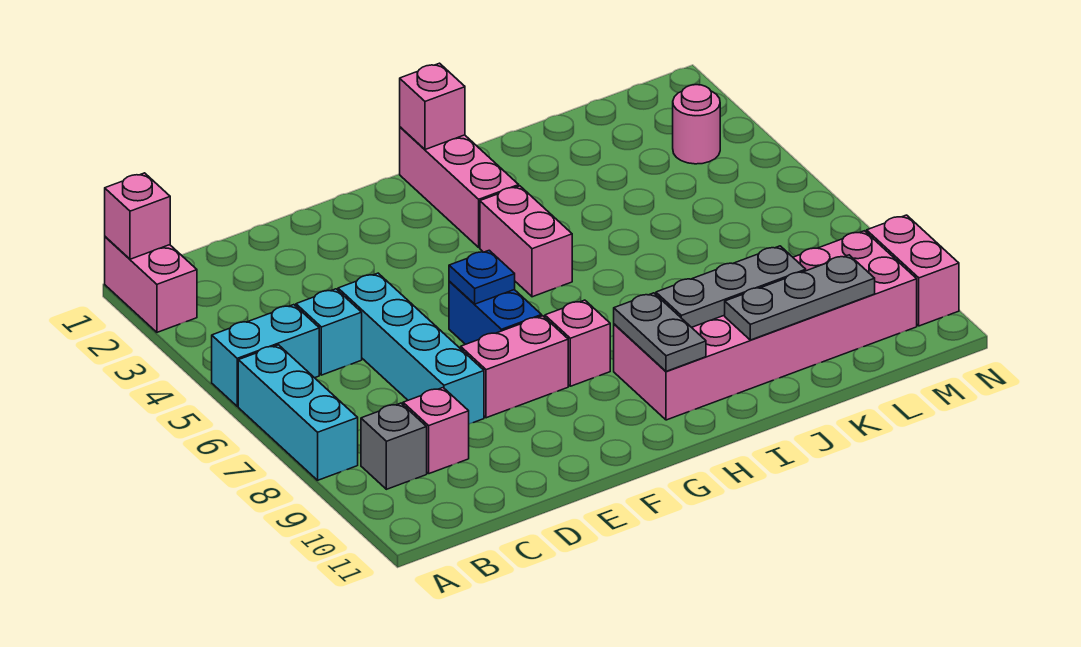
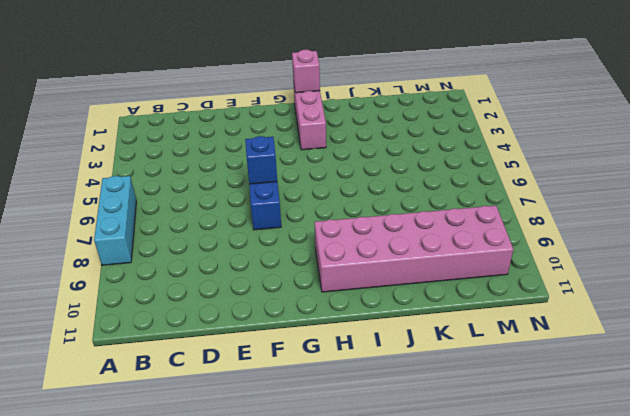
blue 1x1 brick [245,136,277,184] -> blue 1x1 plate [449,250,515,304]
none -> pink 1x2 brick [105,237,197,332]
none -> cyan 1x2 brick [212,305,319,406]
none -> grey 1x1 brick [361,403,427,489]

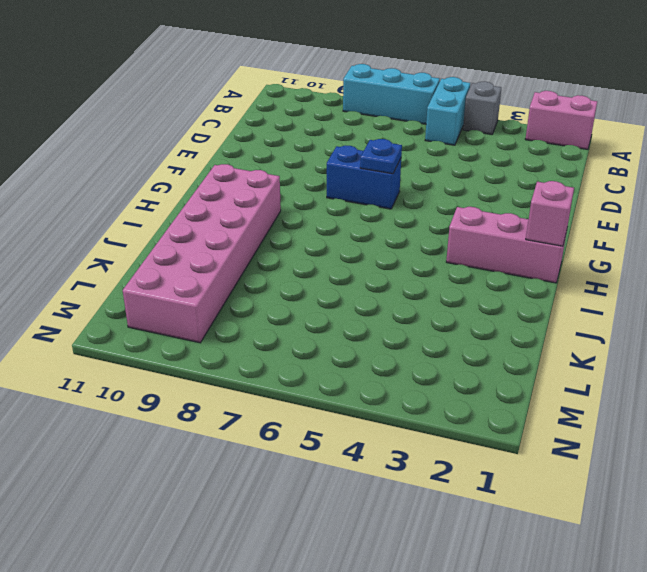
grey 1x1 brick [463,82,501,134] -> grey 1x1 brick moved to [361,403,427,489]
none -> cyan 1x1 brick [296,289,362,375]
none -> pink 1x1 brick [403,388,469,474]
none -> cyan 1x4 brick [338,273,484,424]

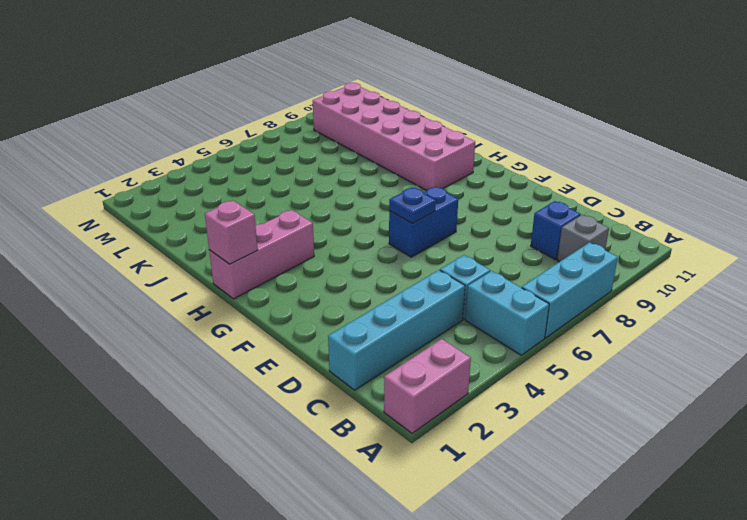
cyan 1x4 brick [328,270,465,390] -> cyan 1x4 brick moved to [338,273,484,424]
blue 1x1 brick [531,201,581,260] -> pink 1x1 brick [403,388,469,474]
none -> pink 1x2 brick [461,316,568,418]
none -> pink 1x1 brick [545,300,610,386]
none -> pink 1x2 brick [480,186,572,297]

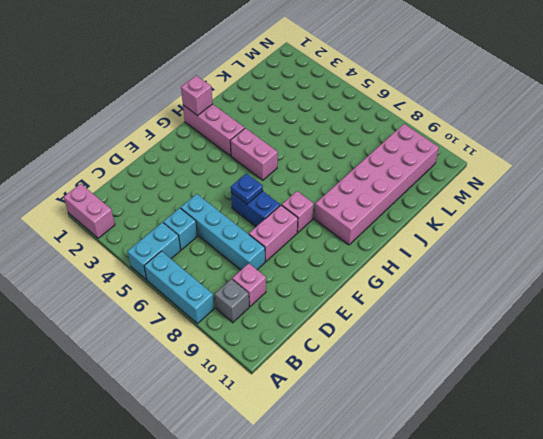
none -> pink 1x1 round brick [673,85,720,164]
none -> pink 1x2 brick [867,215,959,326]
none -> pink 1x1 brick [105,173,170,259]

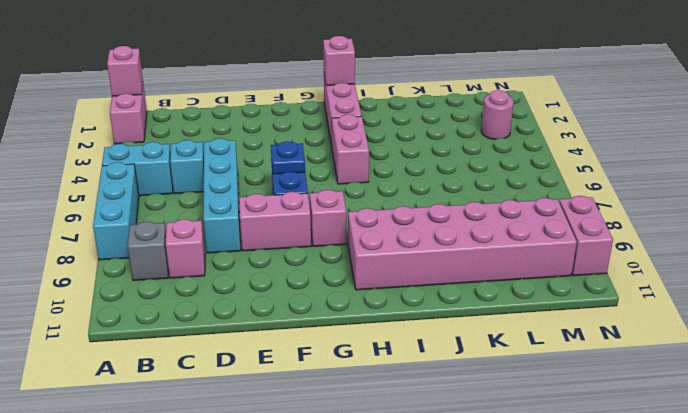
none -> grey 1x2 plate [614,293,706,371]
none -> grey 1x3 plate [656,246,806,327]
none -> grey 1x3 plate [725,255,875,340]

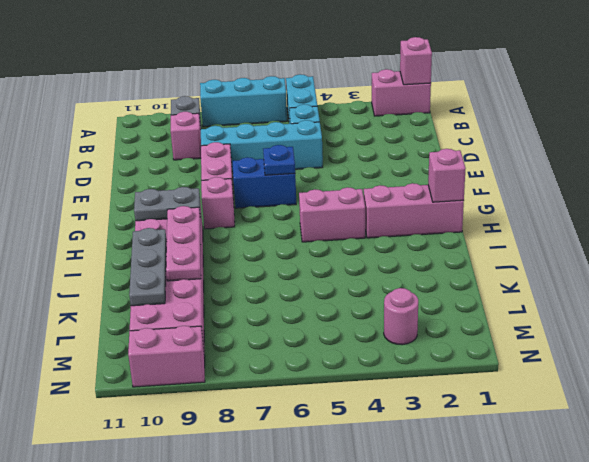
pink 1x3 plate [166,206,201,281] -> grey 1x3 plate [656,246,806,327]

